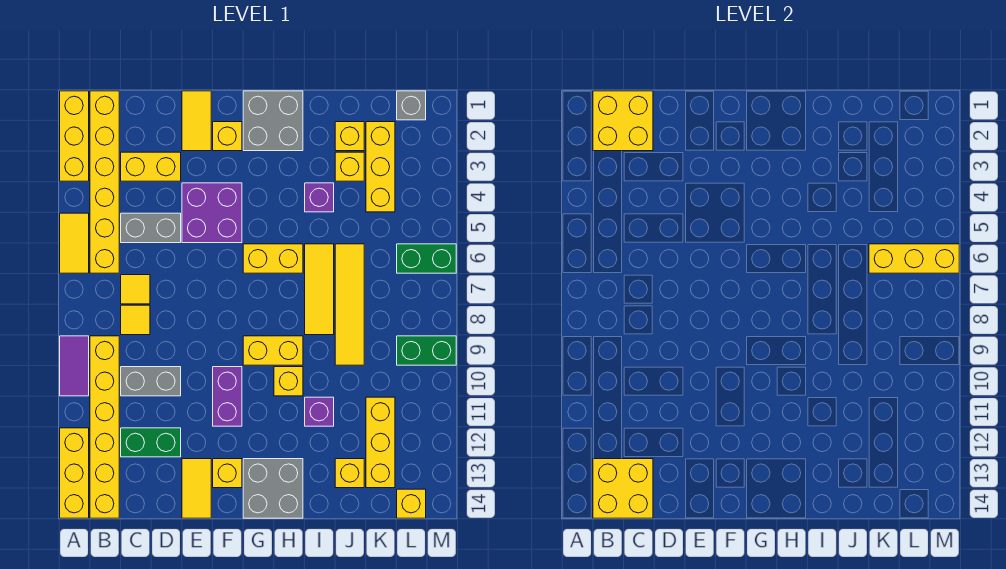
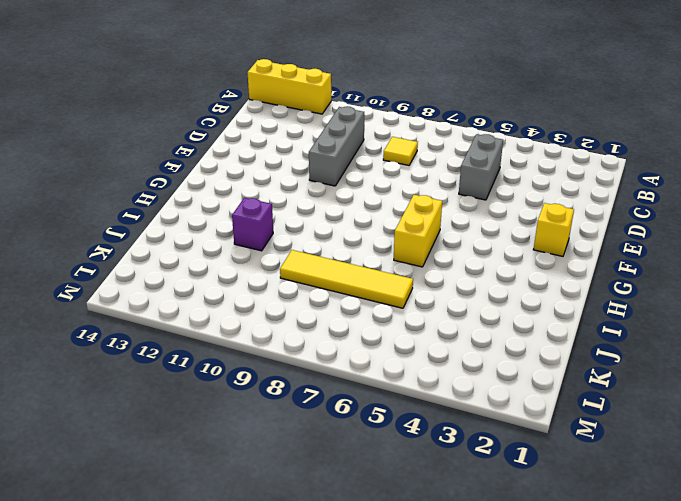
grey 1x3 brick [309,107,364,186] -> grey 1x2 brick [121,367,181,396]
none -> yellow 1x3 brick [60,91,89,181]
none -> yellow 1x2 tile [60,213,89,273]
none -> purple 1x2 tile [60,336,89,396]
none -> yellow 1x6 brick [90,91,119,273]

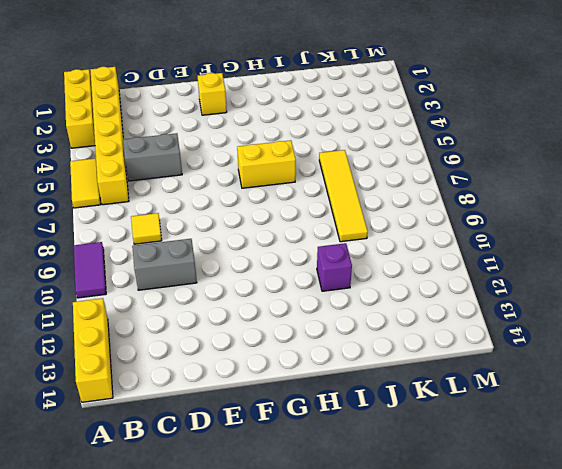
none -> yellow 1x6 brick [90,336,119,518]
none -> yellow 1x2 brick [121,152,181,181]
none -> yellow 1x1 tile [121,275,150,304]
none -> green 1x2 brick [121,428,181,457]

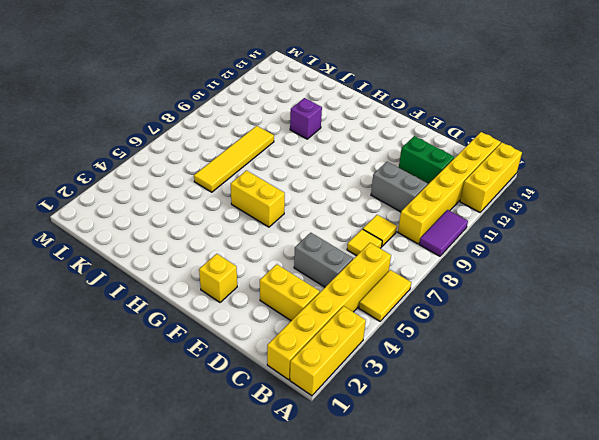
none -> yellow 1x2 tile [182,91,211,151]
none -> purple 2x2 brick [182,183,242,243]
none -> yellow 1x2 tile [182,459,211,518]
none -> purple 1x2 brick [213,367,242,426]

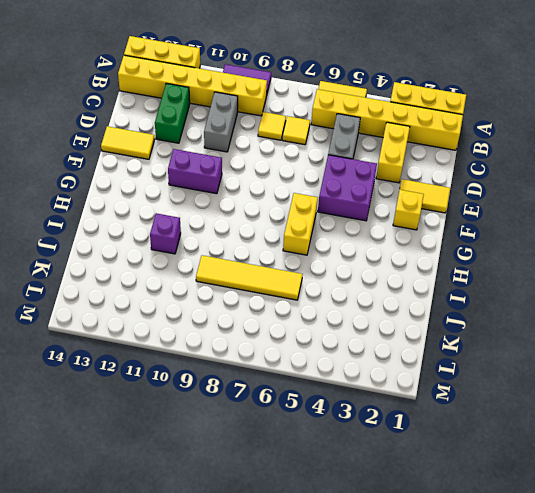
none -> yellow 1x1 brick [213,459,242,488]
none -> grey 2x2 brick [243,91,303,151]
none -> yellow 1x2 brick [243,336,303,365]
none -> grey 2x2 brick [243,459,303,518]

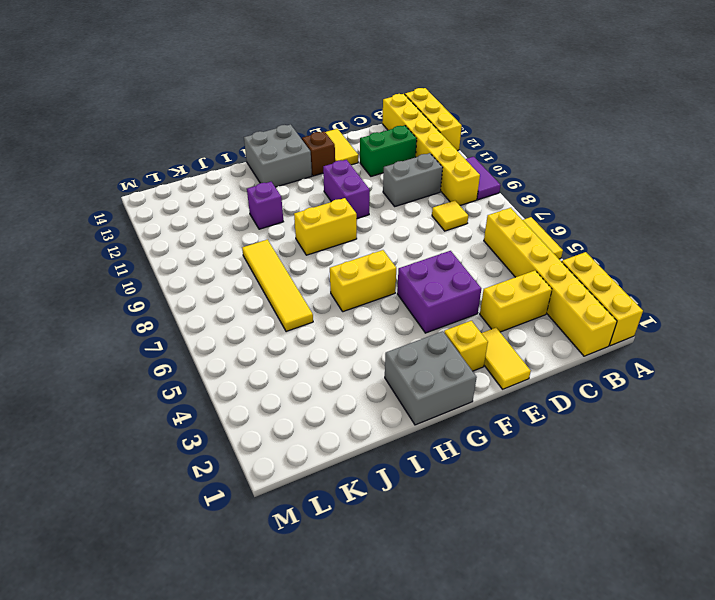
brown 1x1 brick [302,131,335,176] -> yellow 1x1 brick [213,459,242,488]
none -> grey 1x2 brick [121,213,181,243]
none -> yellow 1x1 tile [121,275,150,304]
none -> yellow 1x1 brick [274,367,303,396]
none -> purple 1x1 brick [305,183,334,212]

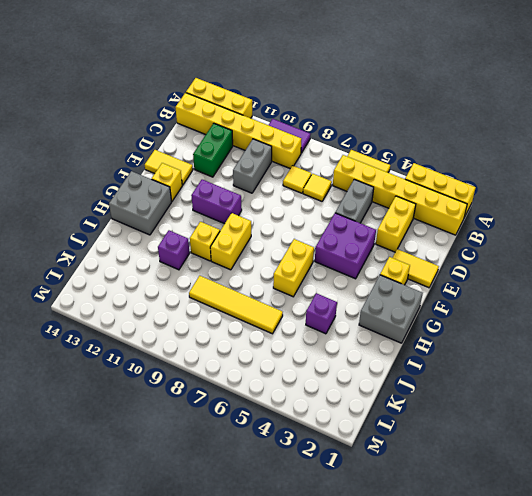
none -> yellow 1x3 tile [305,244,334,335]
none -> yellow 1x1 brick [335,122,364,151]
none -> yellow 1x1 brick [335,152,364,181]
none -> yellow 1x1 brick [335,459,364,488]

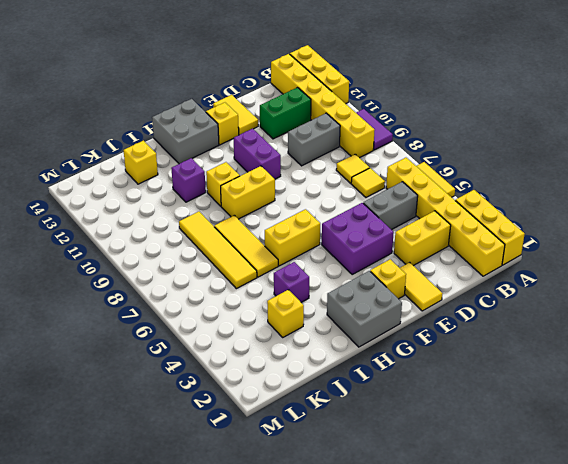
none -> yellow 1x1 brick [335,122,364,151]
none -> yellow 1x3 brick [366,122,395,212]
none -> yellow 1x3 brick [366,397,395,488]
none -> grey 1x1 brick [397,91,426,120]

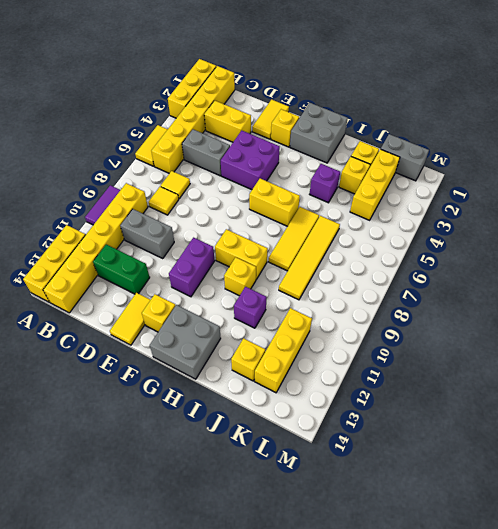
grey 1x2 brick [381,134,429,181] -> grey 1x1 brick [397,91,426,120]
none -> green 1x2 brick [397,244,456,273]
none -> green 1x2 brick [397,336,456,365]
none -> yellow 1x1 brick [397,489,426,518]
none -> yellow 2x2 brick [593,91,653,151]

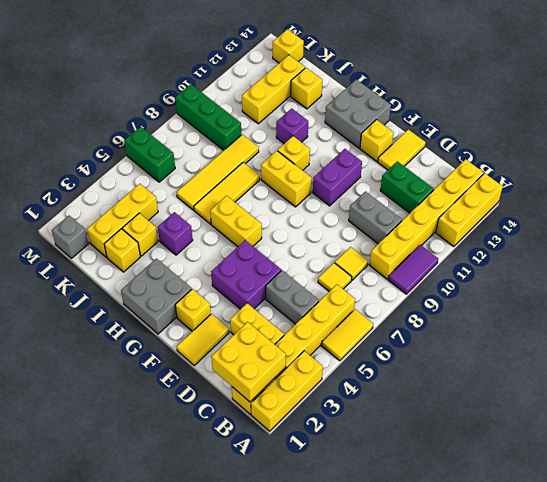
green 1x3 brick [175,84,241,150] -> green 1x2 brick [397,336,456,365]
none -> yellow 2x2 brick [593,459,653,518]
none -> yellow 1x3 brick [869,244,959,273]

